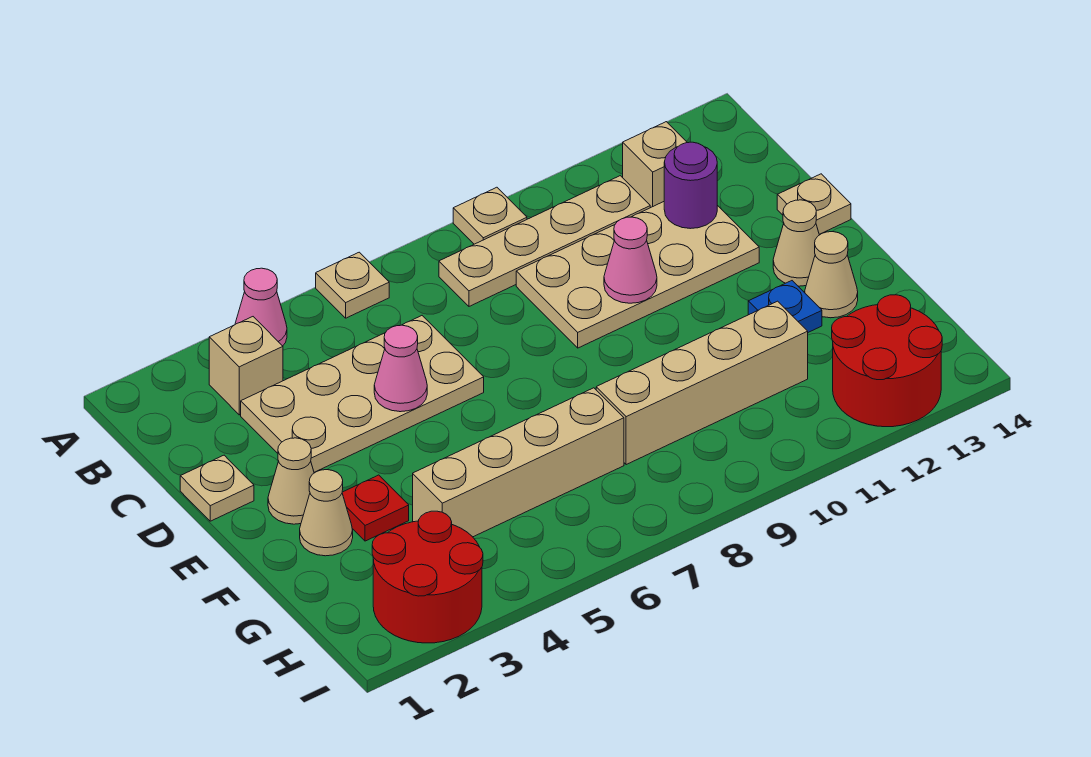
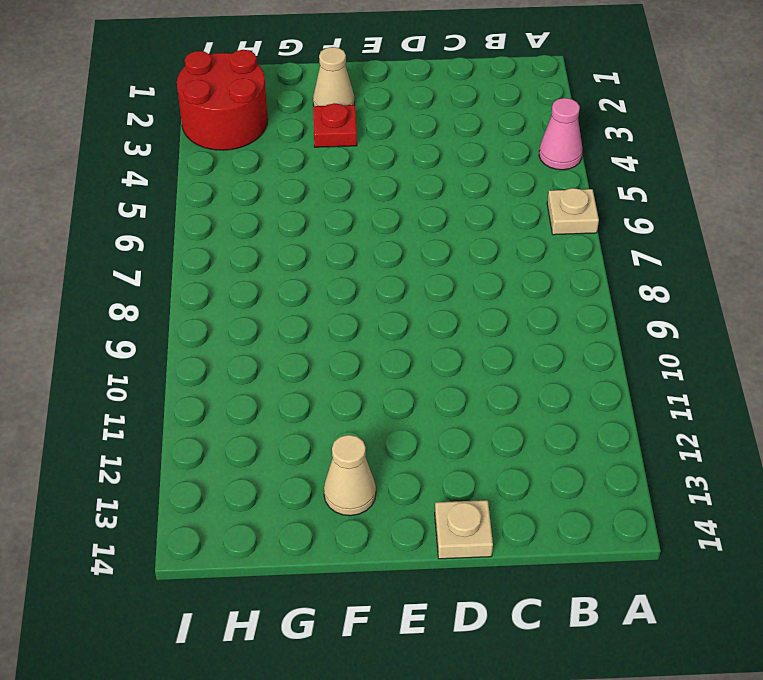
none -> tan 1x1 plate [453,187,527,244]
none -> tan 1x1 brick [209,317,283,415]
none -> tan 1x4 plate [439,176,650,306]

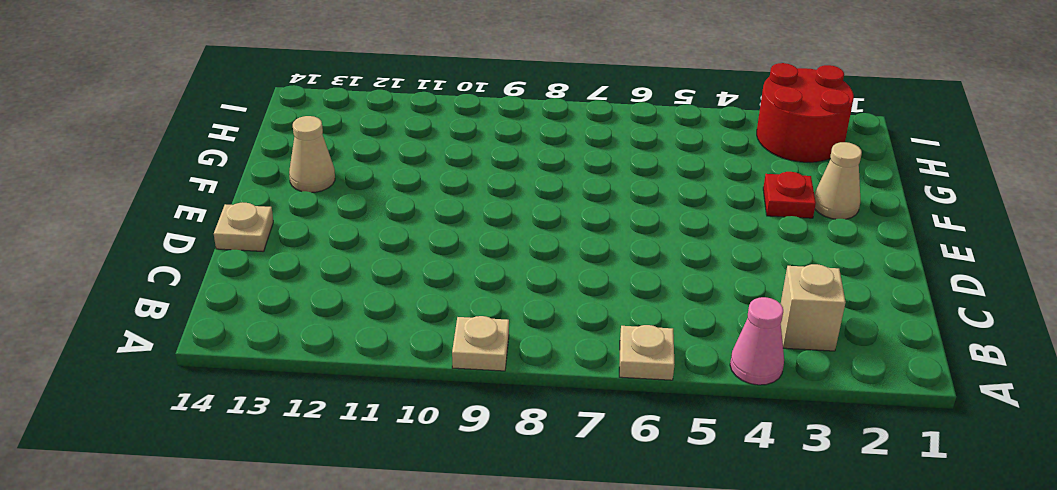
none -> tan 1x4 plate [439,176,650,306]
none -> tan 1x1 brick [623,122,687,208]
none -> tan 2x4 plate [241,316,484,472]

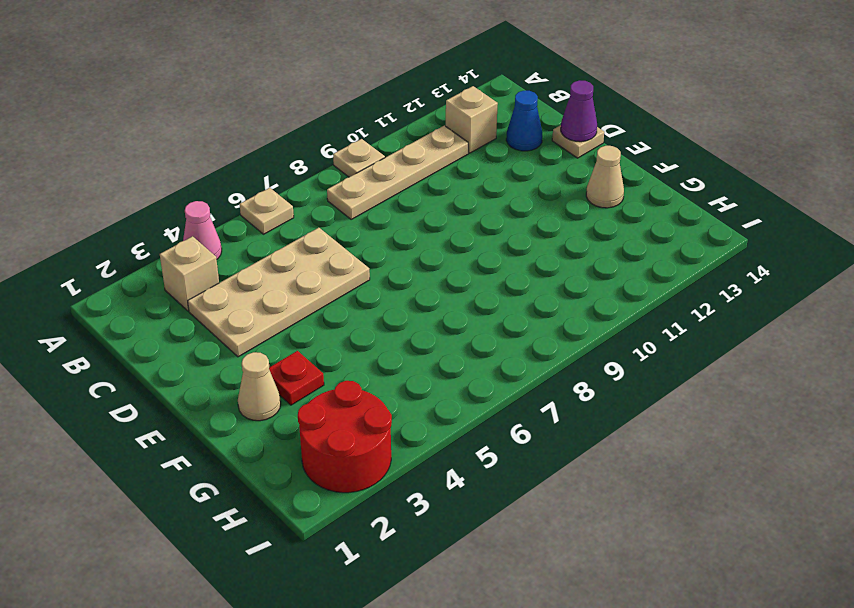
blue 1x1 cone [506,91,542,151] -> none
purple 1x1 cone [561,80,597,142] -> none
none -> tan 2x4 plate [516,202,759,348]
none -> tan 1x1 plate [180,455,254,521]
none -> tan 1x1 cone [268,438,314,524]

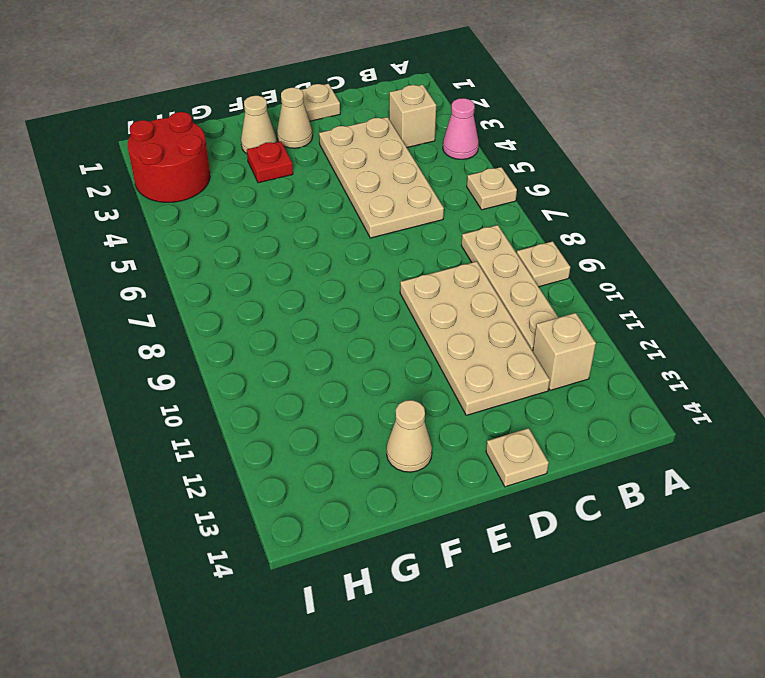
none -> tan 1x1 cone [773,200,819,286]
none -> blue 1x1 plate [748,281,822,332]
none -> tan 1x4 brick [413,388,624,537]

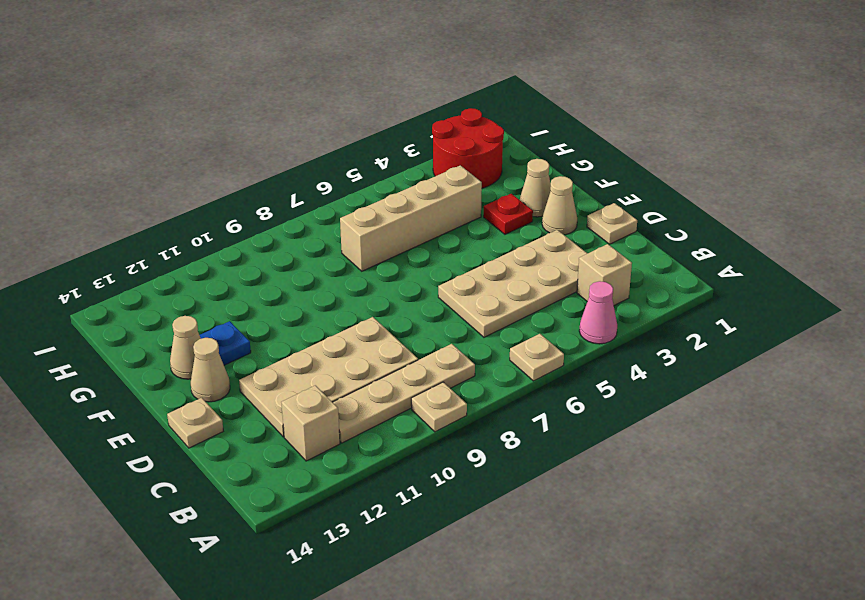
none -> tan 1x4 brick [596,301,808,465]
none -> red 2x2 round brick [832,295,942,427]
none -> purple 1x1 round brick [664,142,717,229]

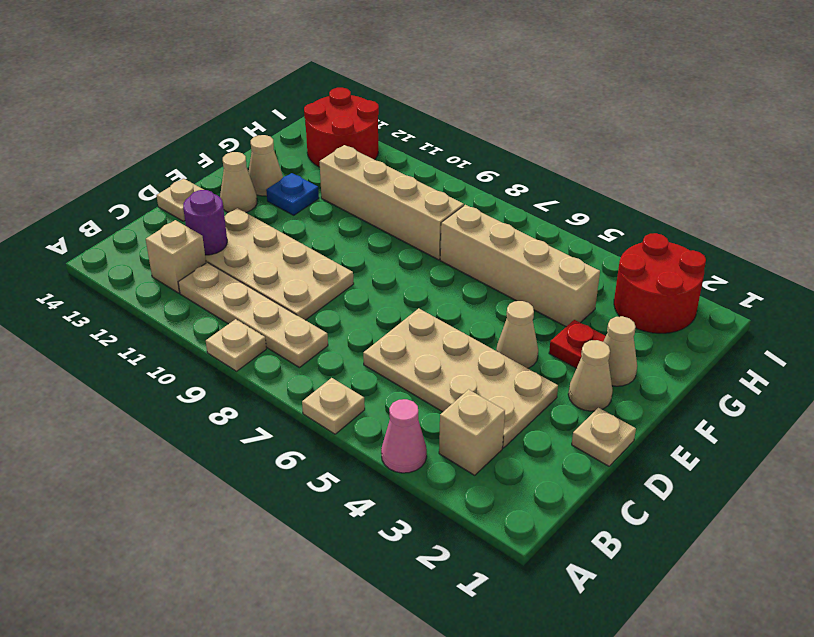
tan 1x1 cone [496,301,538,368] -> none
none -> pink 1x1 cone [374,325,427,412]
none -> pink 1x1 cone [604,217,657,303]

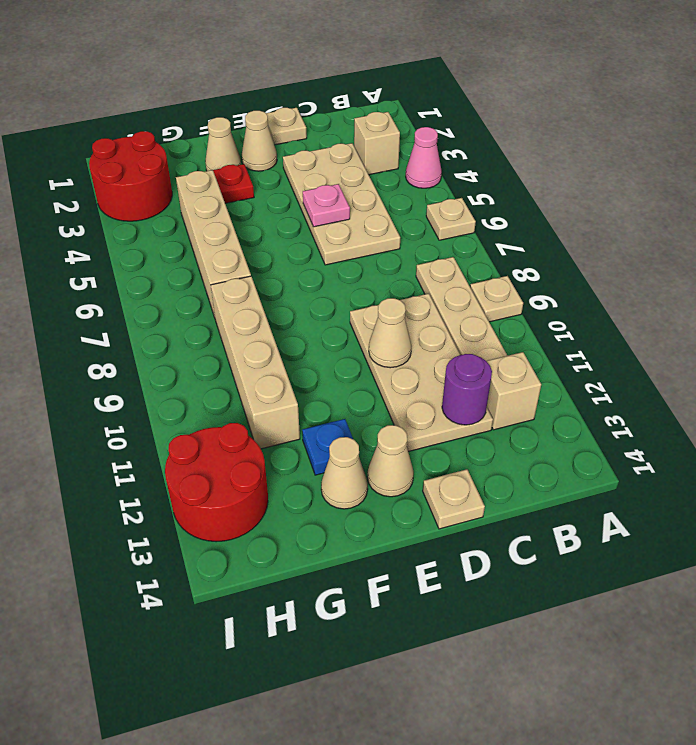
pink 1x1 plate [303,184,350,227] -> pink 1x1 cone [374,325,427,412]
tan 1x1 cone [369,298,412,368] -> pink 1x1 cone [604,217,657,303]

